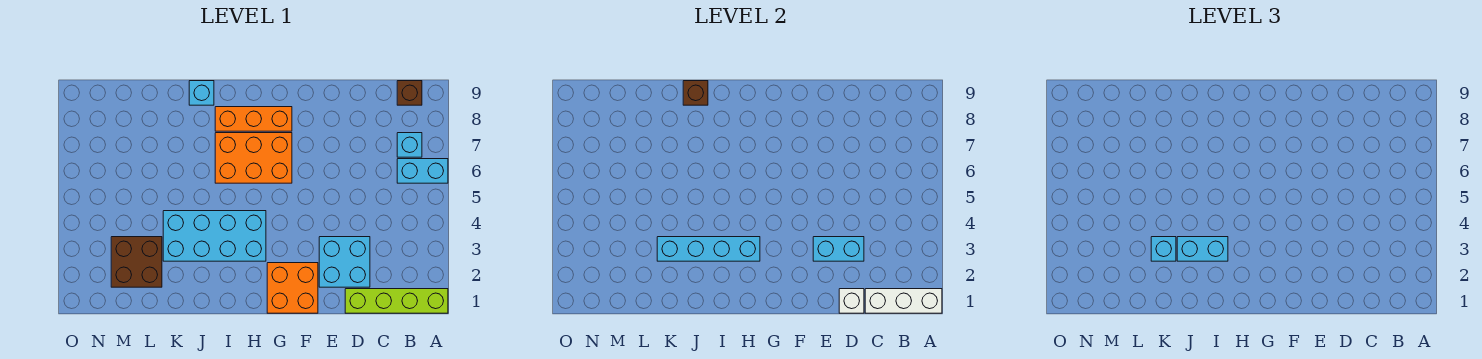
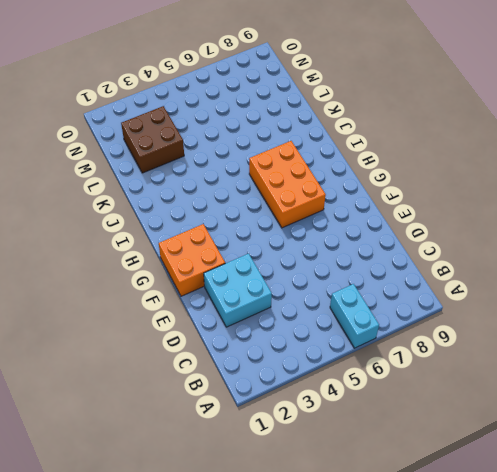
none -> lime 1x4 brick [345,289,448,313]
none -> cyan 1x1 brick [397,133,422,157]
none -> brown 1x1 brick [397,81,422,105]

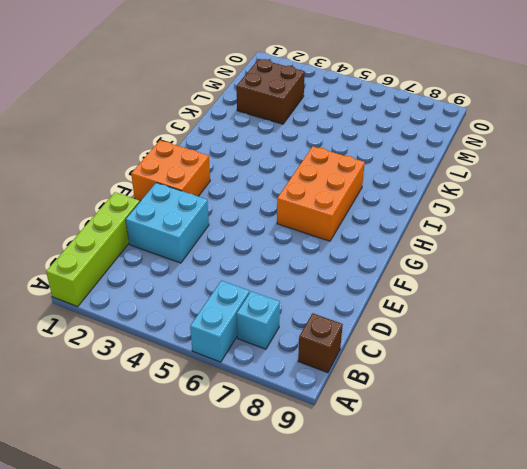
none -> orange 1x3 brick [215,107,292,131]
none -> cyan 2x4 brick [163,211,266,261]
none -> cyan 1x1 brick [189,81,214,105]

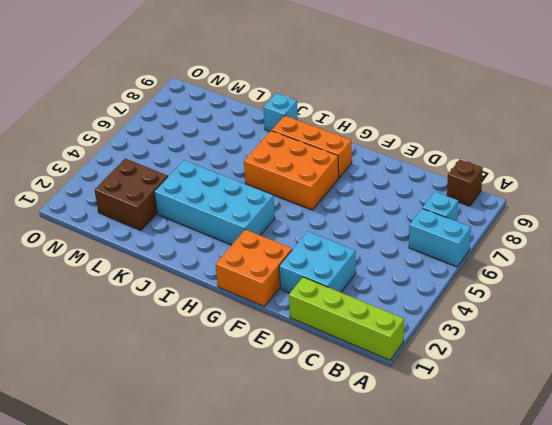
none -> white 1x3 brick [865,289,942,313]
none -> white 1x1 brick [839,289,864,313]
none -> cyan 1x2 brick [813,237,864,261]

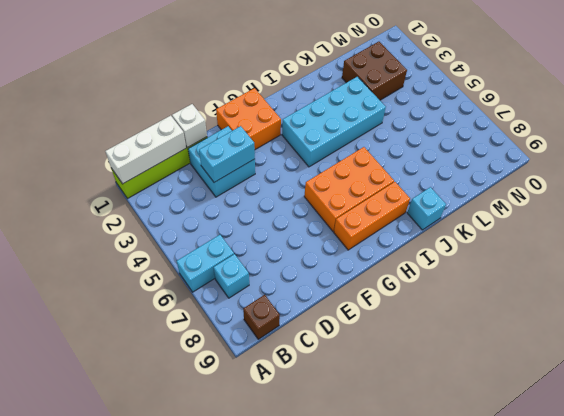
none -> cyan 1x4 brick [657,237,760,261]
none -> brown 1x1 brick [683,81,708,105]
none -> cyan 1x2 brick [1177,237,1228,261]

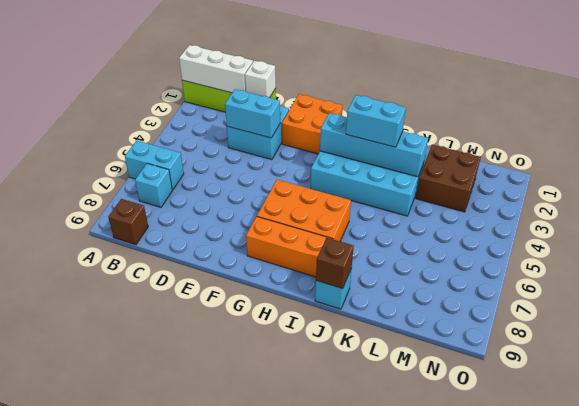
none -> cyan 1x1 brick [1151,237,1176,261]

